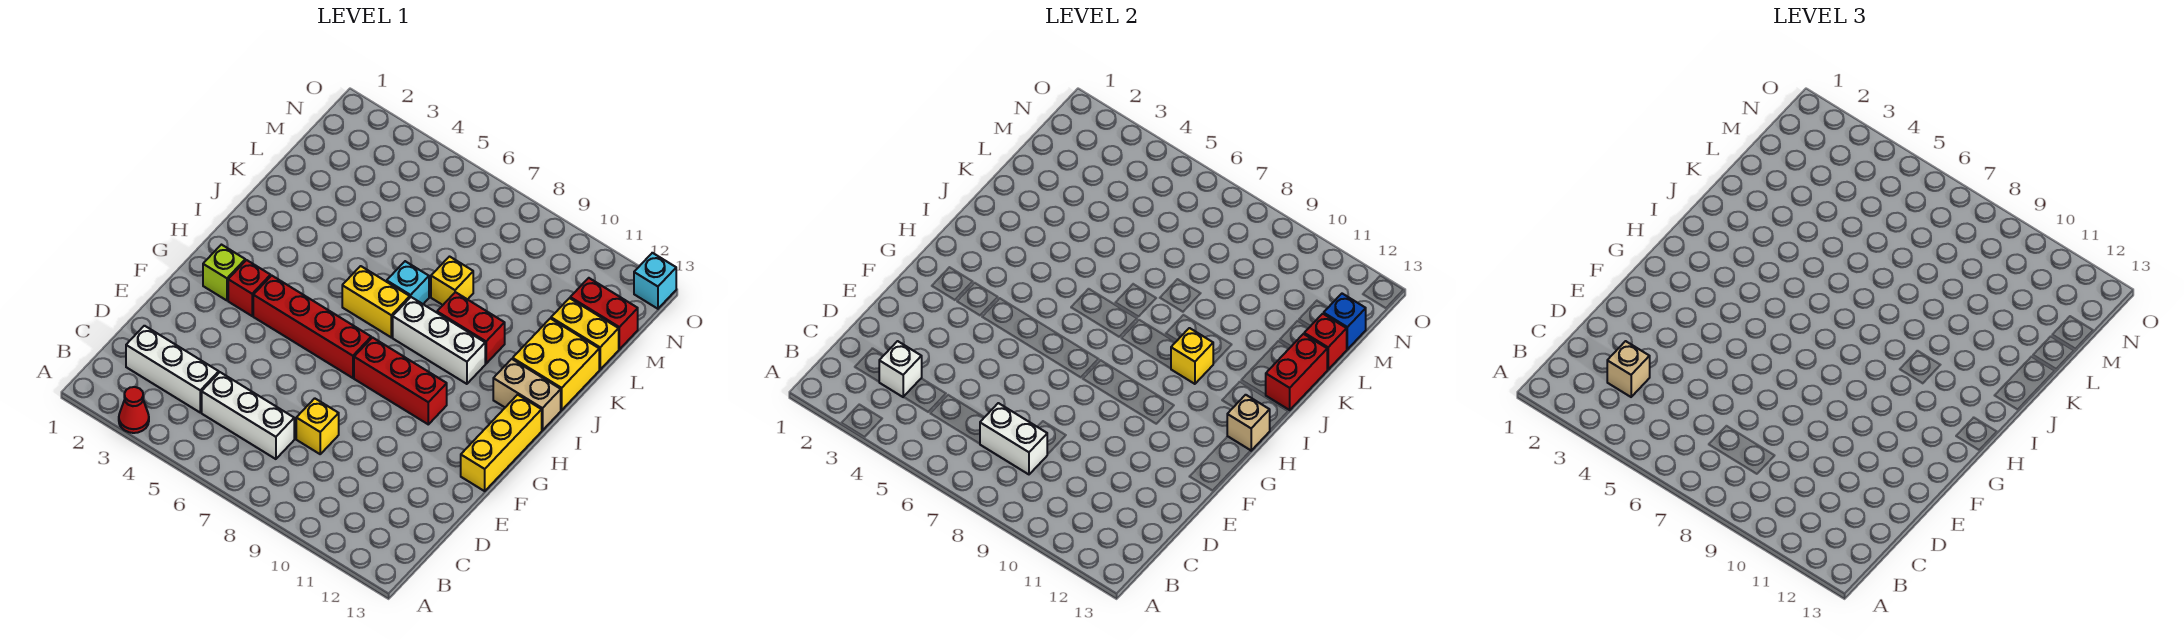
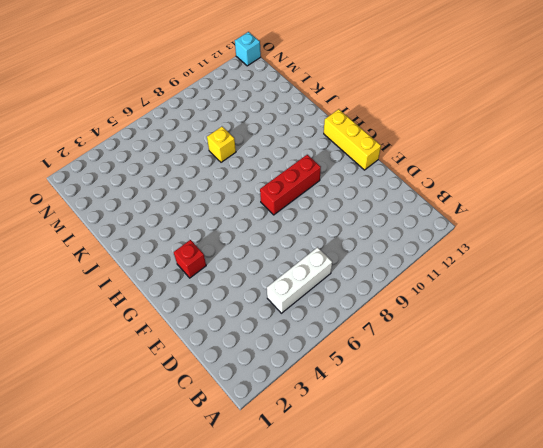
none -> red 1x1 cone [119,387,149,433]
none -> white 1x3 brick [126,326,219,412]
none -> yellow 1x1 brick [296,398,339,454]

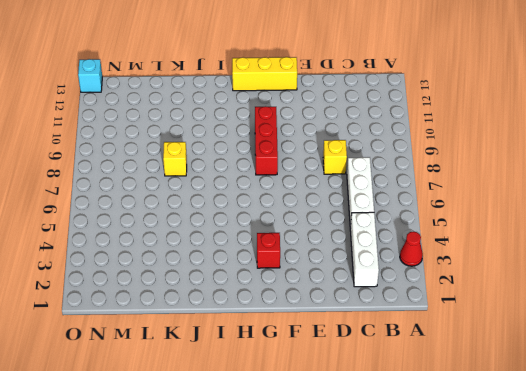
none -> lime 1x1 brick [203,245,245,300]
none -> red 1x4 brick [253,276,371,378]
none -> yellow 1x2 brick [342,266,410,337]

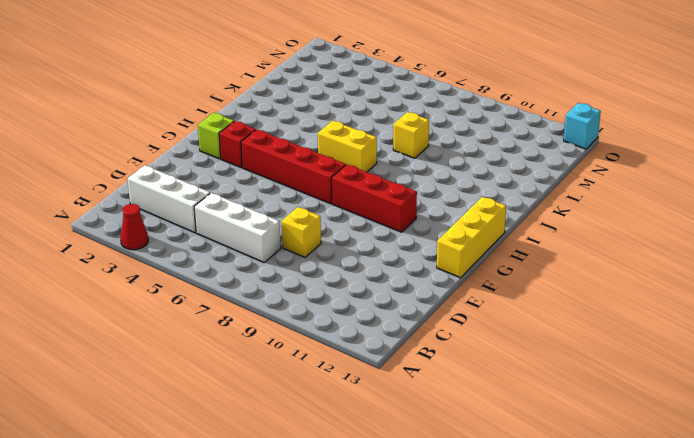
none -> white 1x3 brick [393,297,485,384]
none -> tan 1x2 brick [493,359,561,430]
none -> cyan 1x1 brick [387,261,429,304]

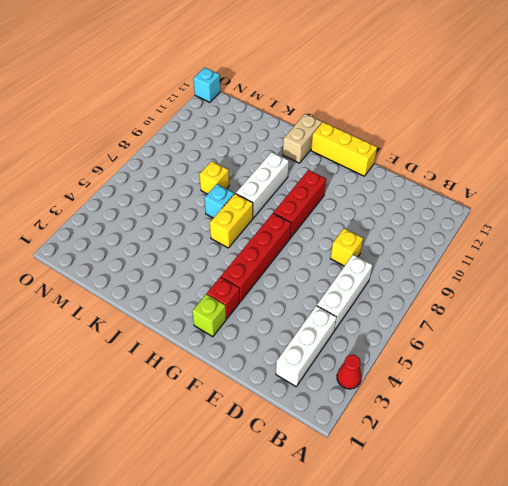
none -> red 1x2 brick [437,292,505,364]
none -> yellow 2x2 brick [513,318,599,410]
none -> yellow 1x2 brick [551,298,619,369]

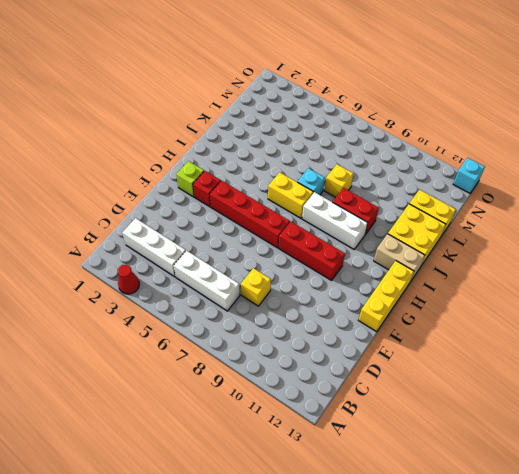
none -> red 1x2 brick [570,278,638,349]
none -> white 1x1 brick [879,341,922,397]
none -> white 1x2 brick [980,403,1047,474]

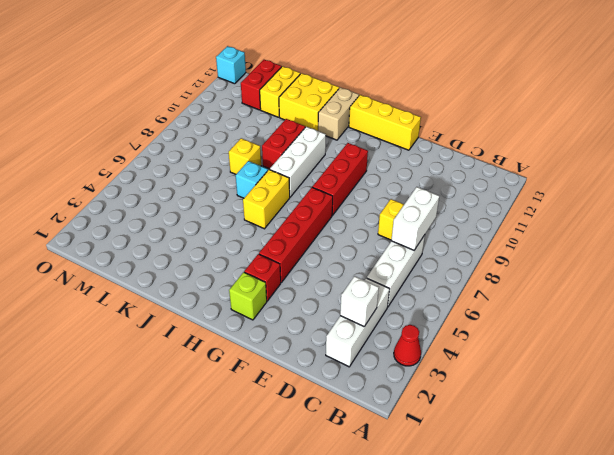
none -> tan 1x1 brick [1227,395,1270,451]
none -> yellow 1x1 brick [1171,328,1213,384]
none -> red 1x2 brick [1266,334,1327,410]

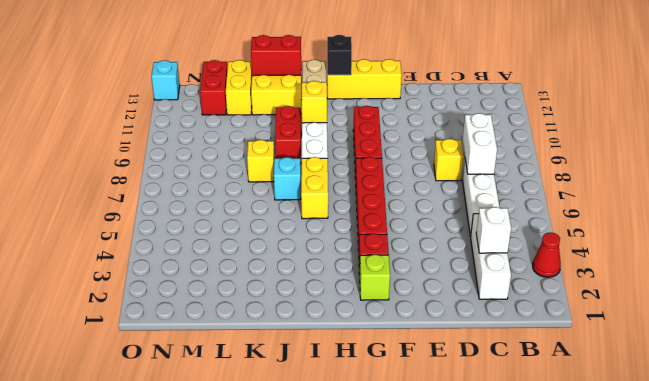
black 1x1 brick [327,35,352,75] -> tan 1x1 brick [1227,395,1270,451]
none -> red 1x1 brick [1304,314,1347,369]
none -> blue 1x1 brick [1324,294,1366,349]
none -> tan 1x1 brick [1607,341,1650,397]

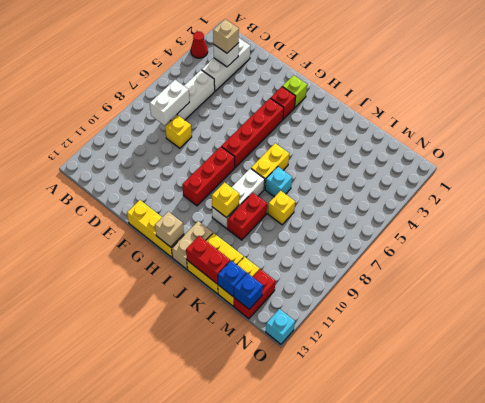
blue 1x1 brick [218,261,247,296] -> red 1x1 brick [1304,314,1347,369]

